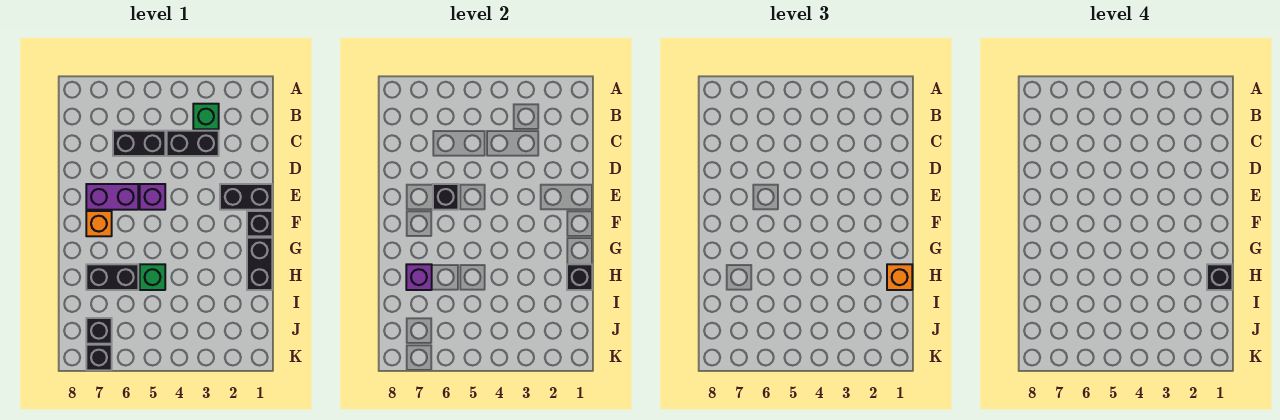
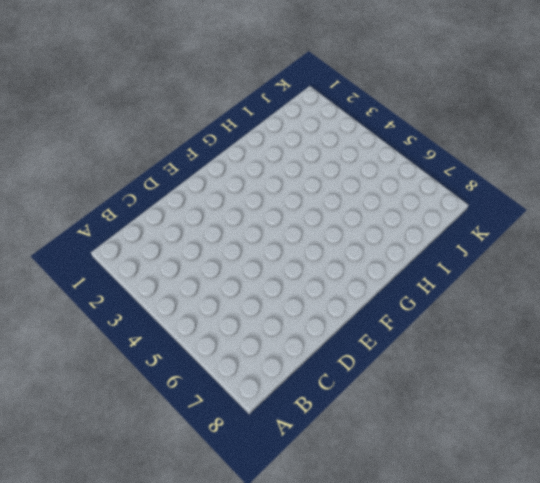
none -> green 1x1 brick [193,104,219,129]
none -> black 1x2 brick [167,131,219,156]
none -> black 1x2 brick [113,131,165,156]

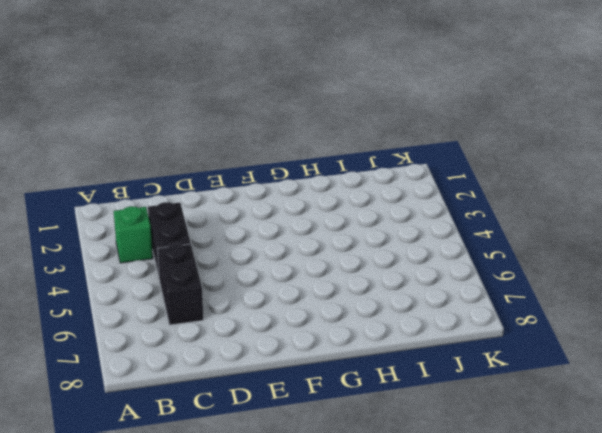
none -> black 1x2 brick [220,184,272,210]
none -> purple 1x1 brick [140,184,165,210]
none -> purple 1x2 brick [86,184,138,210]

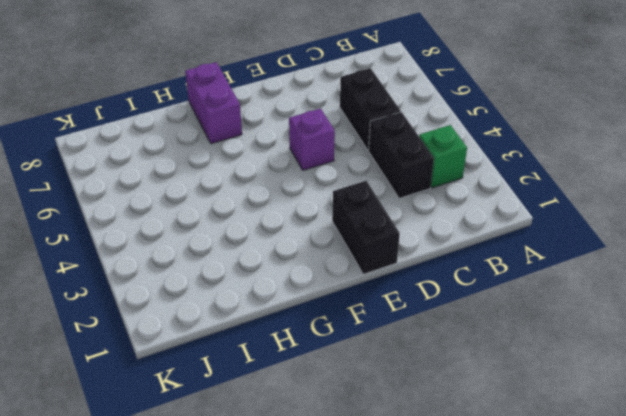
purple 1x2 brick [185,62,242,144] -> purple 1x2 brick moved to [86,184,138,210]
none -> black 1x1 brick [247,211,272,236]
none -> orange 1x1 brick [86,211,112,236]
none -> black 1x2 brick [247,238,272,290]

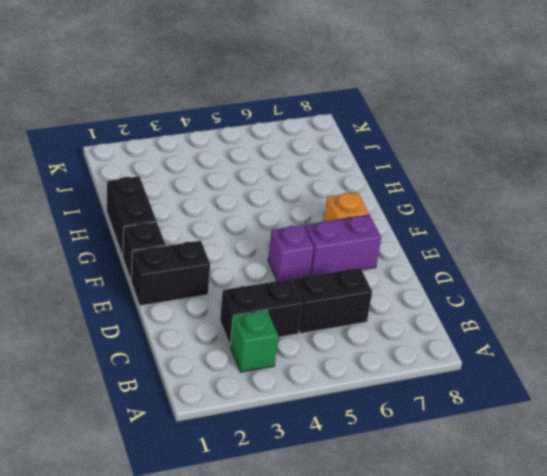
none -> green 1x1 brick [140,264,165,290]
none -> black 1x2 brick [86,264,138,290]
none -> black 1x1 brick [86,318,112,344]

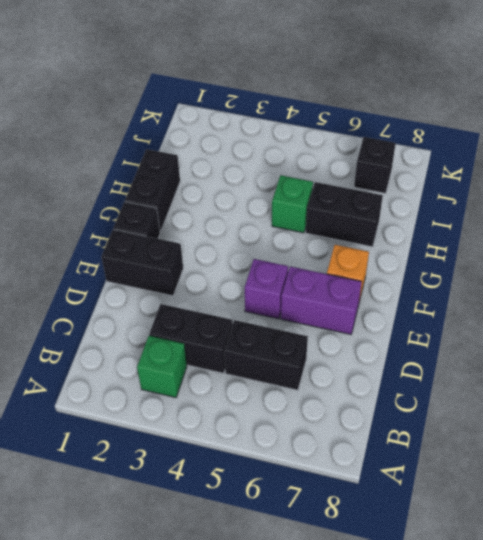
none -> black 1x1 brick [86,345,112,370]
none -> black 1x1 brick [433,184,458,210]
none -> black 1x1 brick [567,264,592,290]

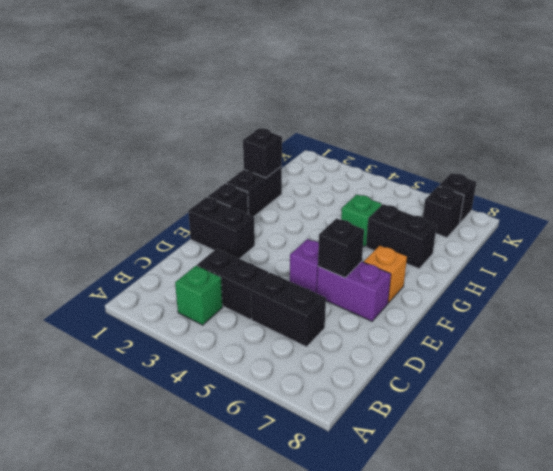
none -> purple 1x1 brick [406,264,432,290]
none -> orange 1x1 brick [887,264,912,290]
none -> black 1x1 brick [1207,264,1232,290]

